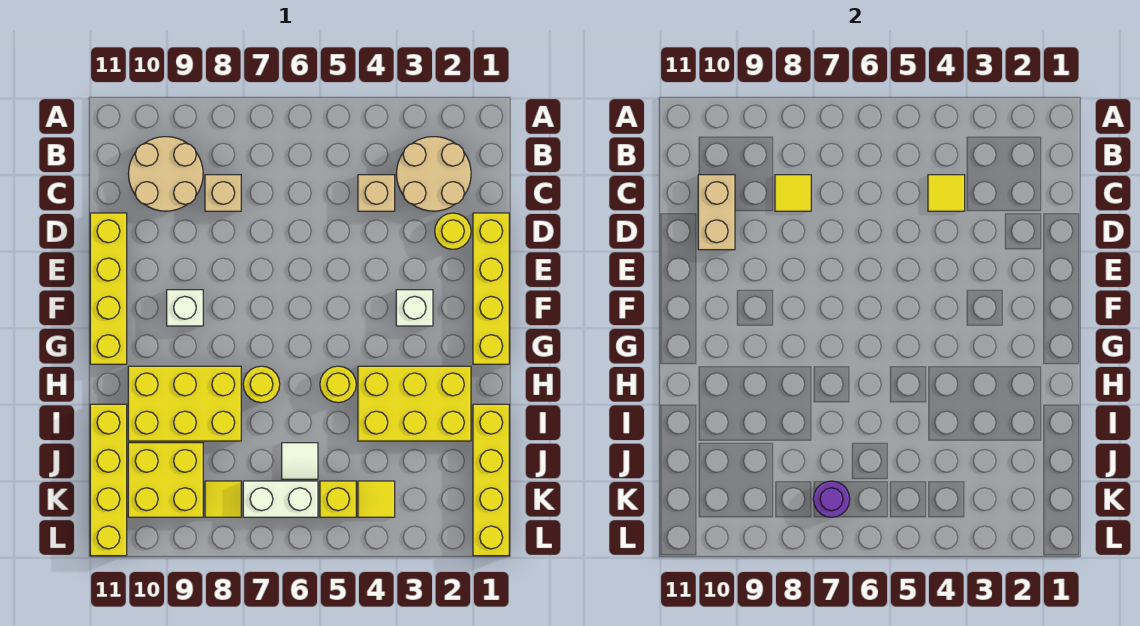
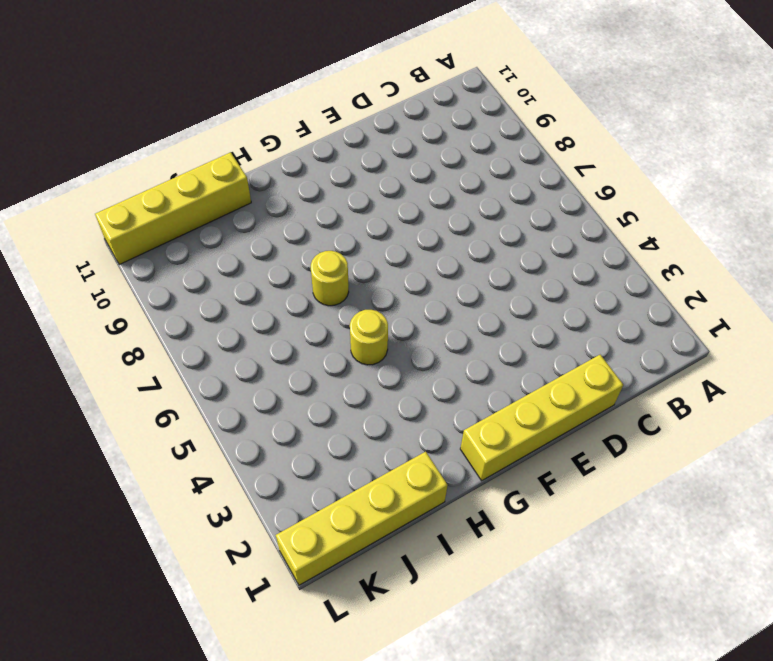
none -> tan 2x2 round brick [396,137,471,211]
none -> tan 2x2 round brick [129,137,203,211]
none -> tan 1x1 brick [358,175,395,211]

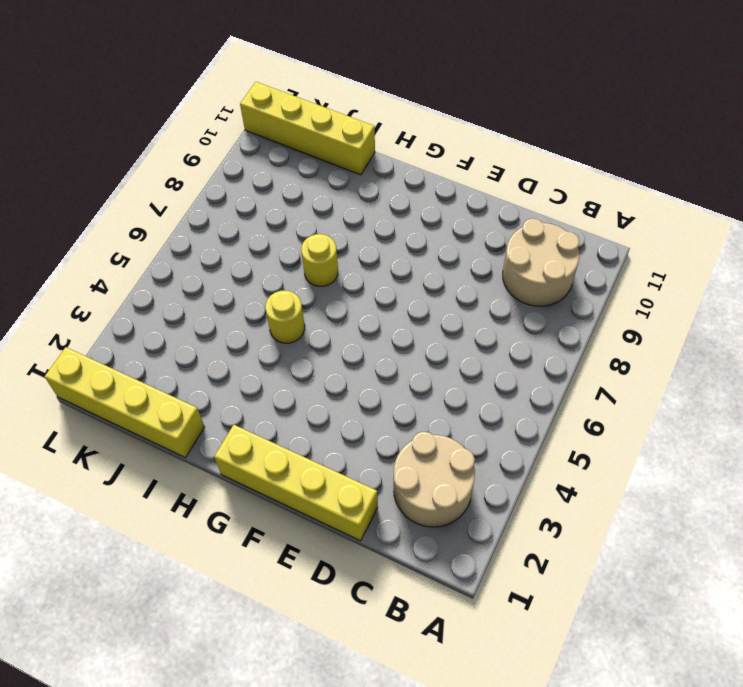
none -> tan 1x1 brick [358,175,395,211]
none -> tan 1x1 brick [205,175,241,211]
none -> yellow 1x1 round brick [435,213,471,249]

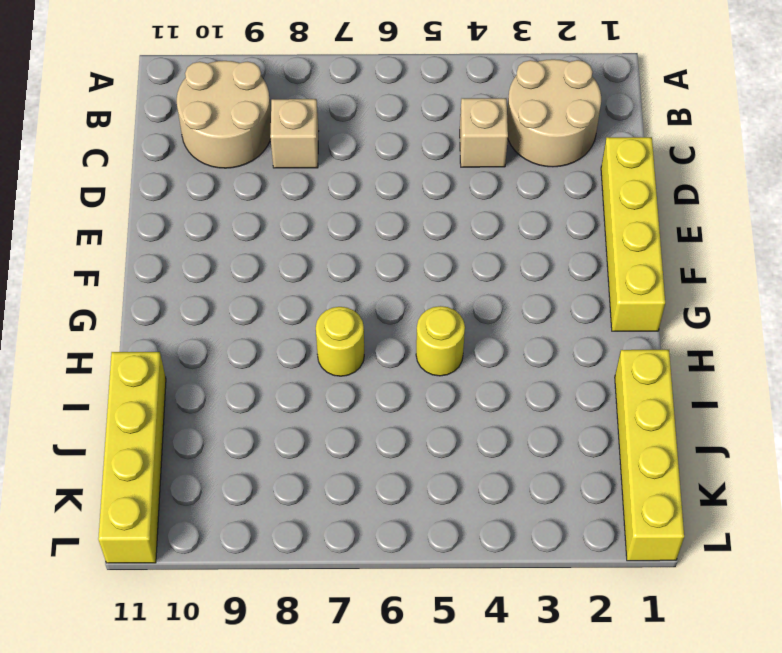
none -> yellow 1x1 round brick [435,213,471,249]
none -> yellow 1x4 brick [90,213,127,364]
none -> white 1x1 brick [396,290,433,326]

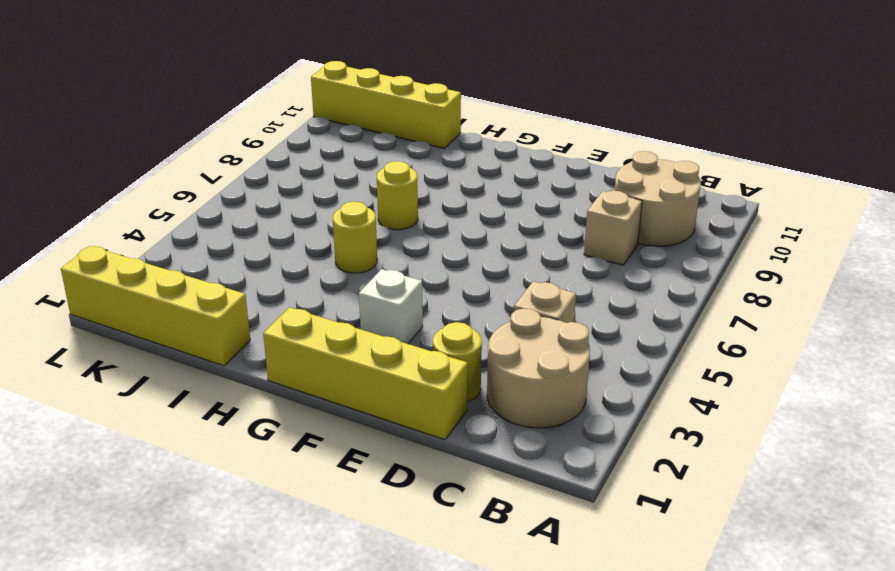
none -> yellow 1x4 brick [90,213,127,364]
none -> white 1x1 brick [167,290,203,326]
none -> yellow 2x3 brick [358,366,471,441]

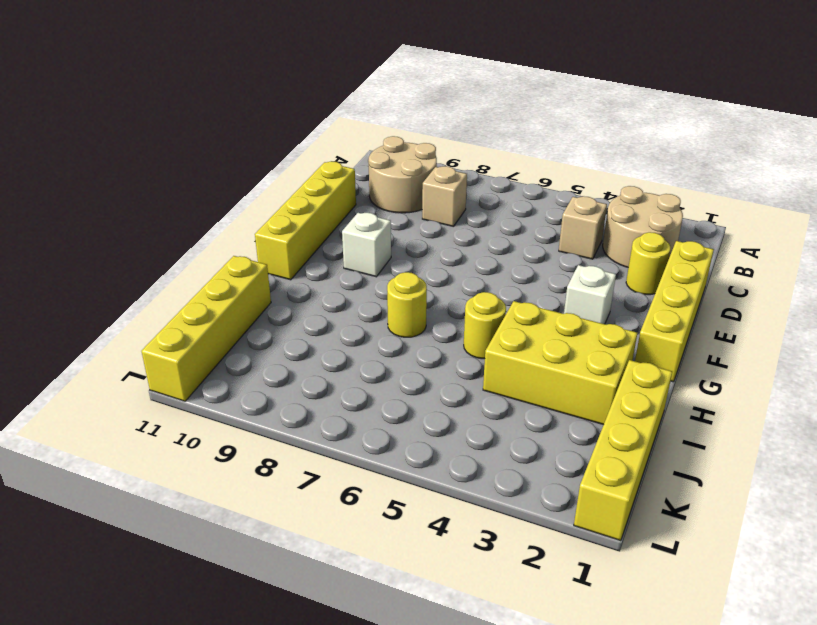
none -> yellow 2x3 brick [128,366,241,441]
none -> white 1x1 tile [282,443,318,479]
none -> yellow 2x2 brick [128,443,203,517]

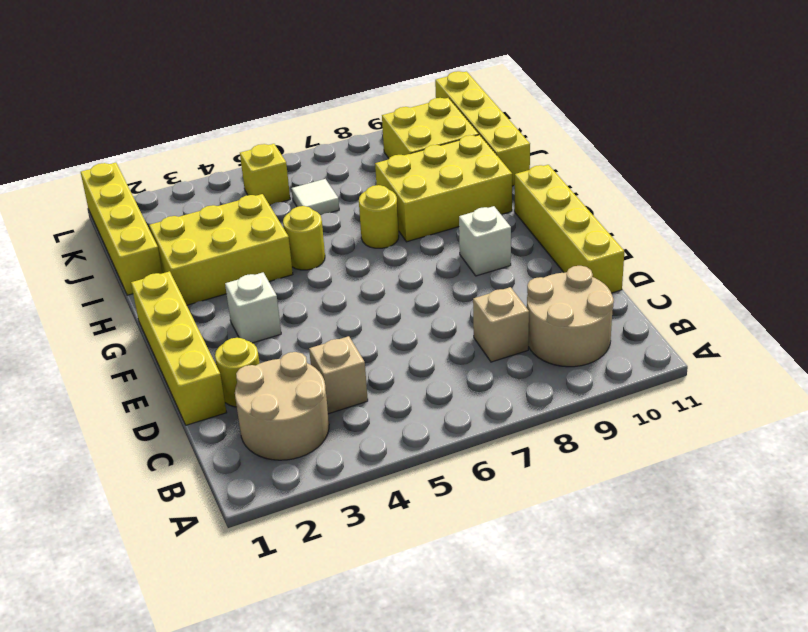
none -> yellow 1x1 tile [358,481,395,517]
none -> white 1x2 brick [243,481,318,517]
none -> yellow 1x1 tile [205,481,241,517]

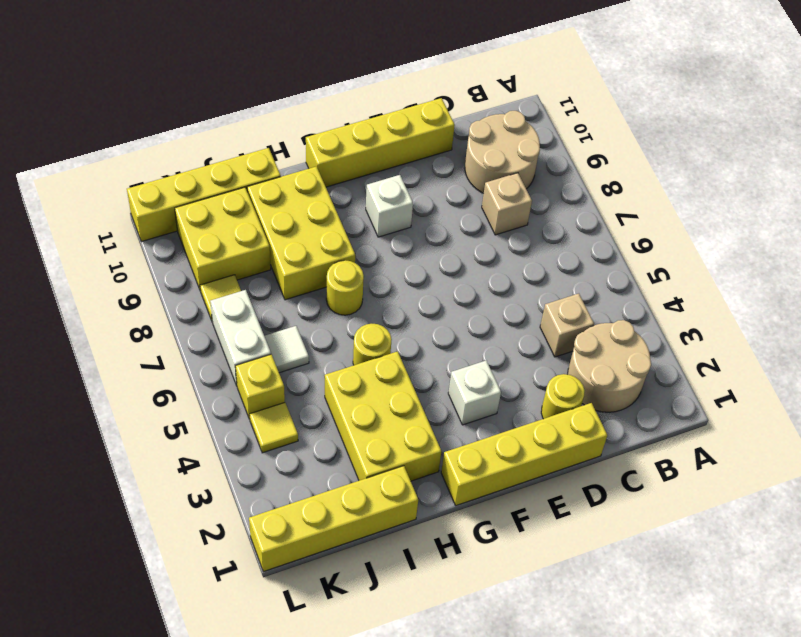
none -> yellow 1x1 tile [928,175,965,211]
none -> yellow 1x1 tile [775,175,811,211]
none -> tan 1x2 brick [698,175,735,250]

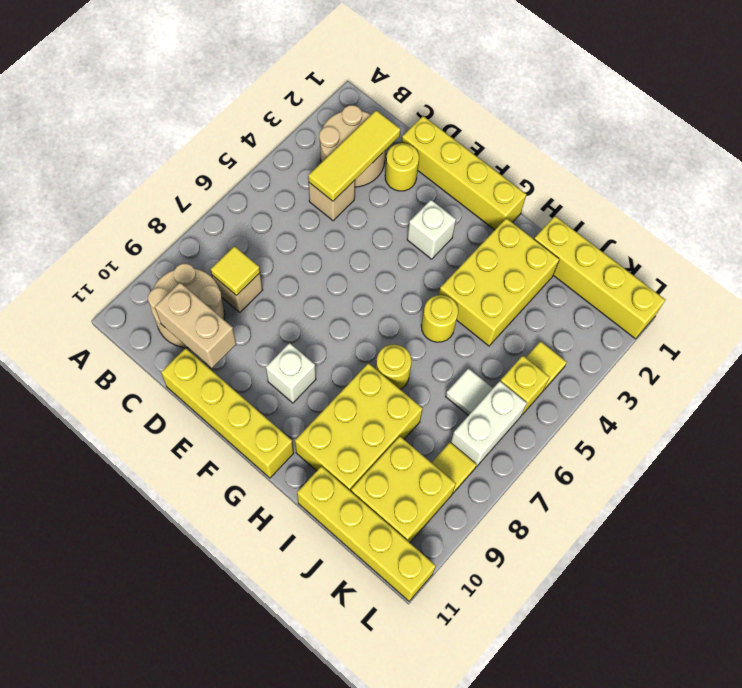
yellow 1x3 tile [308,110,401,201] -> yellow 1x1 tile [928,175,965,211]
none -> purple 1x1 round brick [813,481,850,517]

